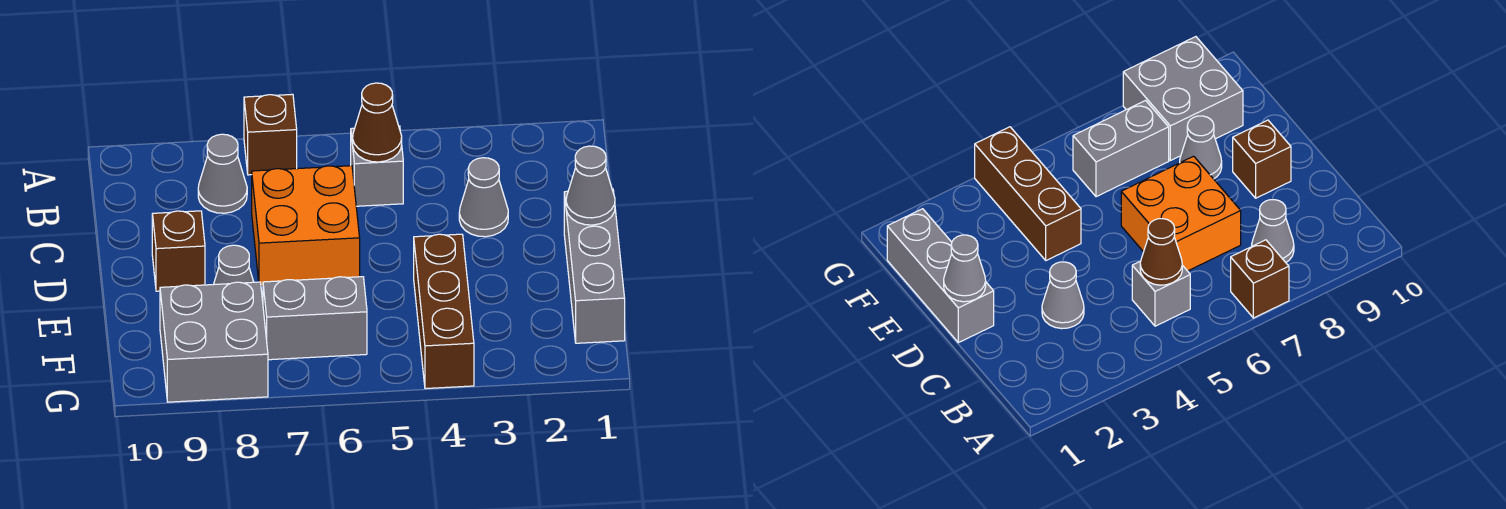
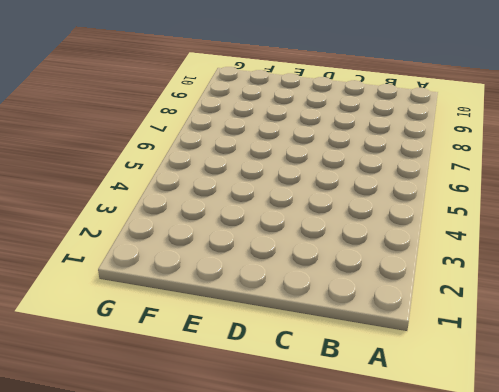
none -> brown 1x1 brick [244,94,297,175]
none -> grey 1x1 brick [351,126,403,206]
none -> grey 1x1 cone [198,134,247,213]

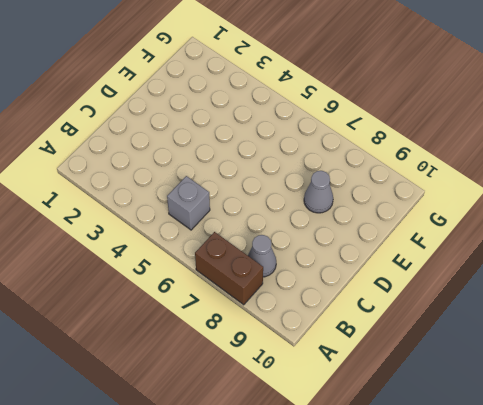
brown 1x2 brick [195,232,263,305] -> brown 1x1 brick [244,94,297,175]
none -> grey 1x1 cone [459,158,508,237]
none -> orange 2x2 brick [252,166,360,286]
none -> grey 1x3 brick [564,189,625,343]

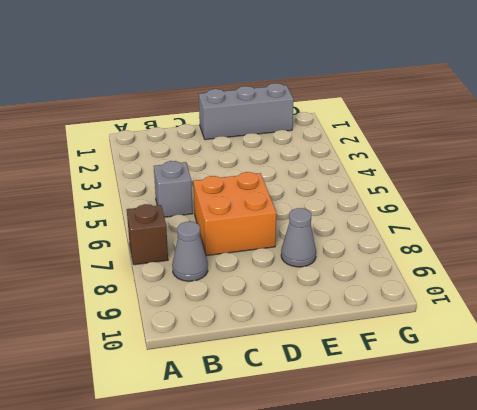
none -> grey 1x1 cone [459,158,508,237]
none -> brown 1x1 brick [152,211,205,291]
none -> brown 1x3 brick [414,234,474,389]

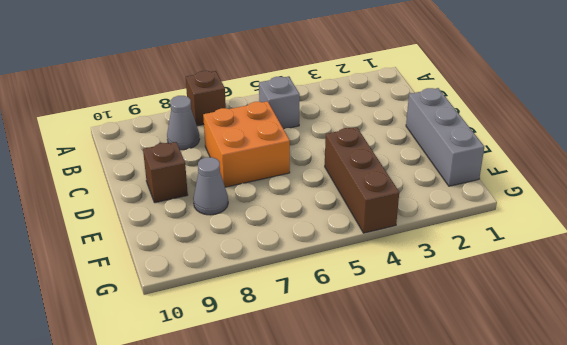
none -> grey 1x1 cone [459,158,508,237]
none -> grey 1x2 brick [263,277,367,360]
none -> grey 2x2 brick [160,282,268,402]

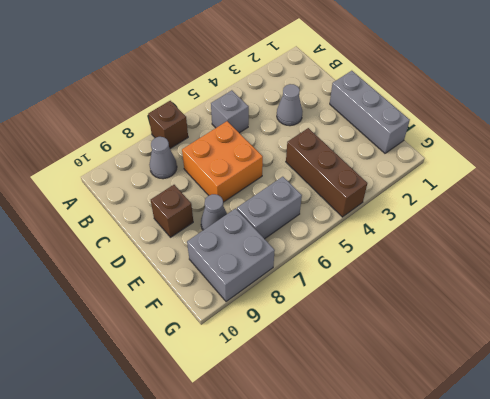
none -> brown 1x1 cone [353,83,402,162]
none -> grey 1x1 cone [566,146,615,225]

